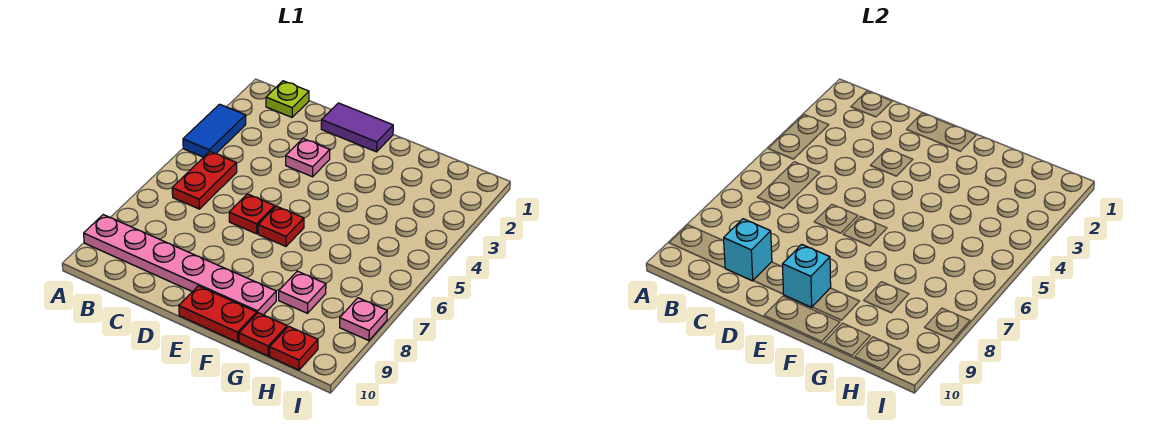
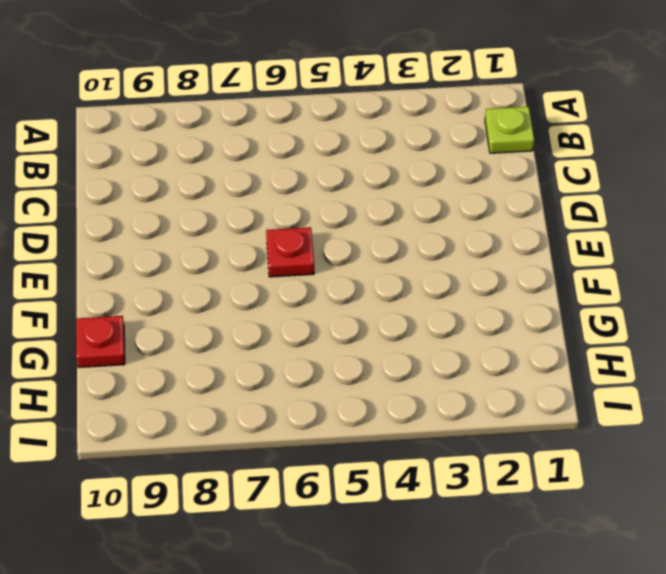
none -> blue 1x2 tile [183,104,246,157]
none -> pink 1x6 plate [84,215,276,315]
none -> red 1x2 plate [172,152,237,209]

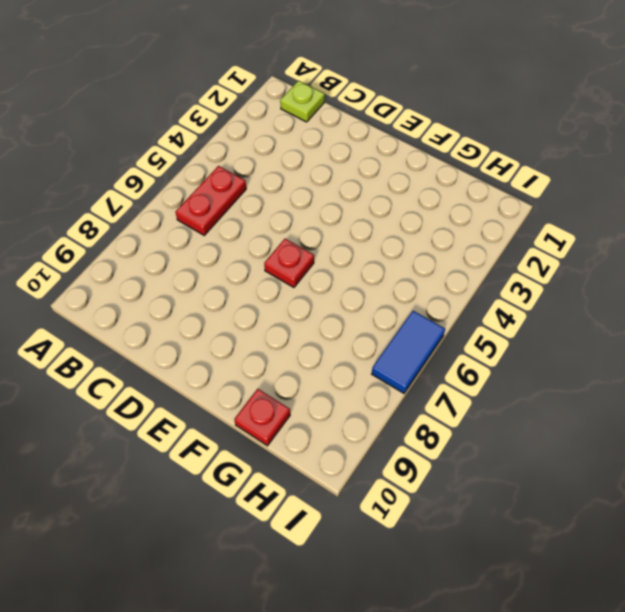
blue 1x2 tile [372,311,445,393] -> blue 1x2 tile moved to [183,104,246,157]
none -> pink 1x6 plate [84,215,276,315]
none -> purple 1x2 tile [321,103,393,152]
none -> pink 1x1 plate [286,139,330,177]

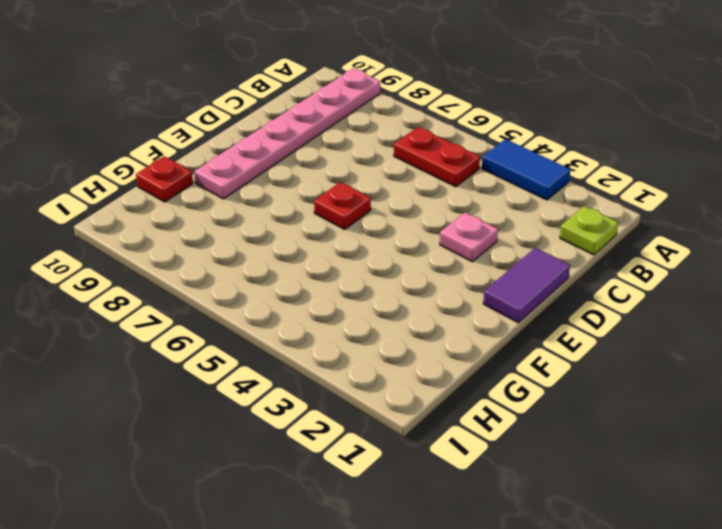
none -> red 1x1 plate [229,194,275,234]
none -> red 1x2 plate [179,286,257,342]
none -> pink 1x1 plate [279,271,326,313]

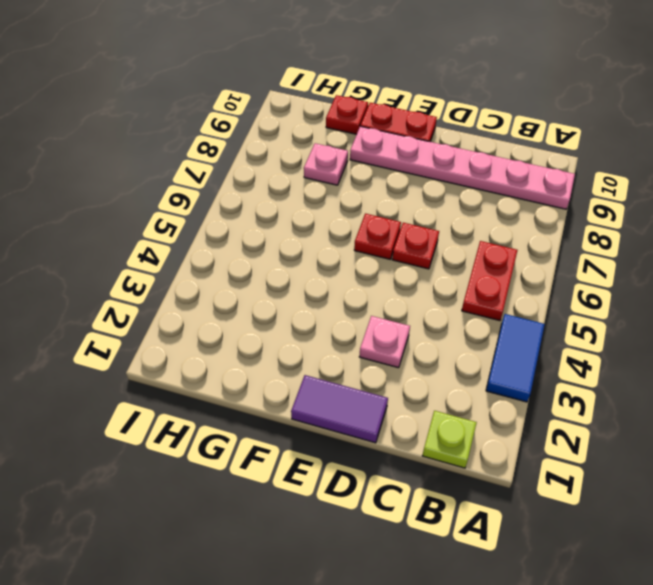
none -> red 1x1 plate [270,326,318,370]
none -> pink 1x1 plate [340,298,387,341]
none -> cyan 1x1 brick [724,219,772,281]

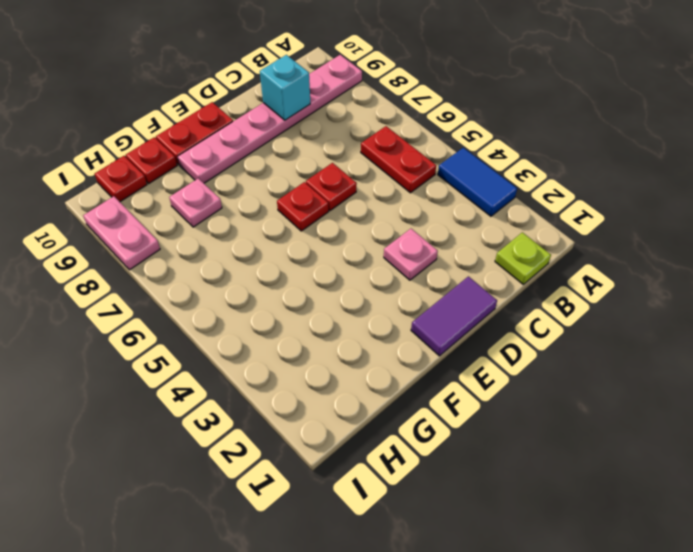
pink 1x2 plate [83,196,160,270] -> pink 1x1 plate [340,298,387,341]
none -> cyan 1x1 brick [782,244,831,307]

